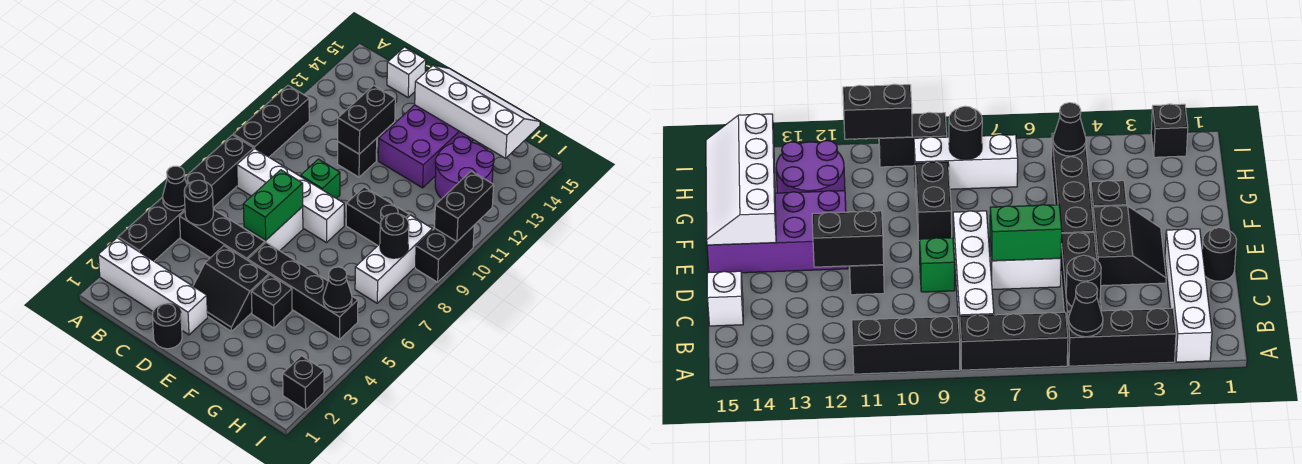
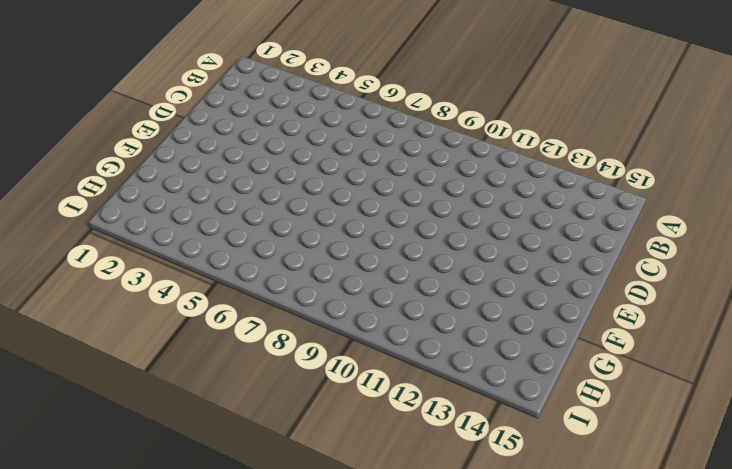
none -> white 1x4 brick [98,238,208,335]
none -> black 1x3 brick [118,197,185,261]
none -> black 1x3 brick [185,135,254,208]

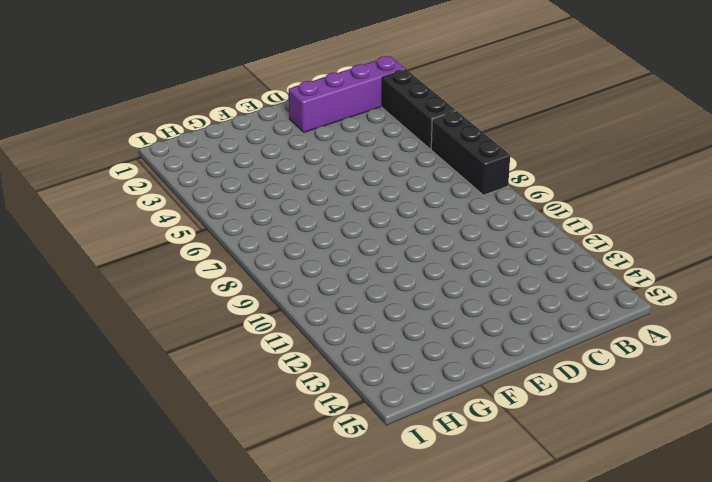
purple 1x4 brick [289,56,406,132] -> white 1x4 brick [98,238,208,335]
none -> black 1x3 brick [233,86,309,157]
none -> black 1x3 brick [179,209,265,260]
none -> white 1x4 brick [237,149,344,243]

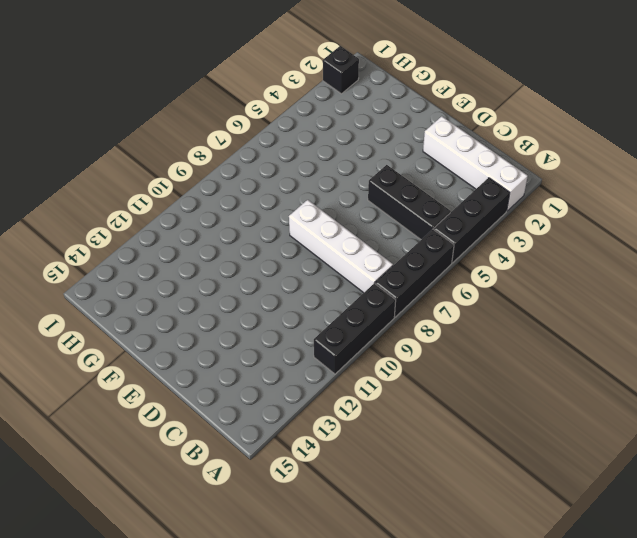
none -> white 1x1 brick [387,47,426,97]
none -> black 1x1 round brick [152,304,182,349]
none -> black 2x2 slope [193,246,269,331]

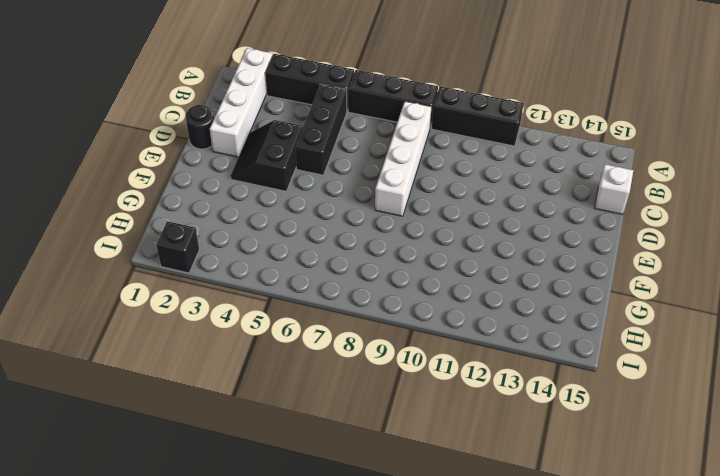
none -> white 1x2 brick [244,207,303,251]
none -> green 1x1 brick [301,159,340,198]
none -> black 1x1 brick [338,139,377,177]

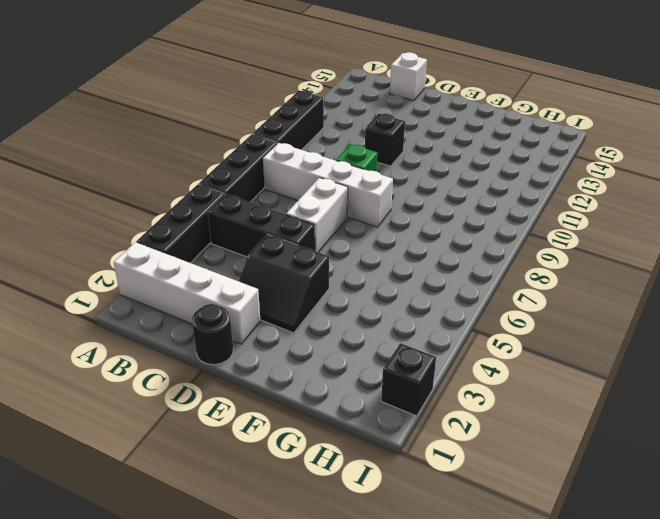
none -> black 1x4 brick [248,243,358,339]
none -> purple 2x4 brick [378,105,473,188]
none -> black 1x1 brick [251,275,292,328]

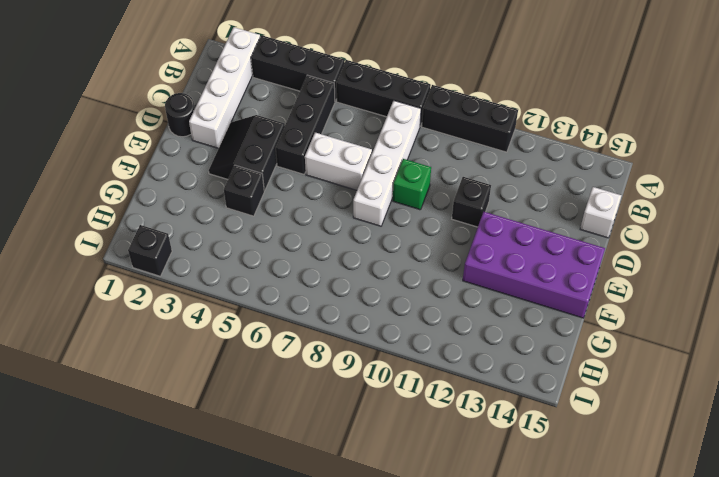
none -> black 1x4 brick [248,243,358,339]
none -> black 1x2 brick [346,187,409,245]
none -> purple 2x2 round brick [435,137,494,199]

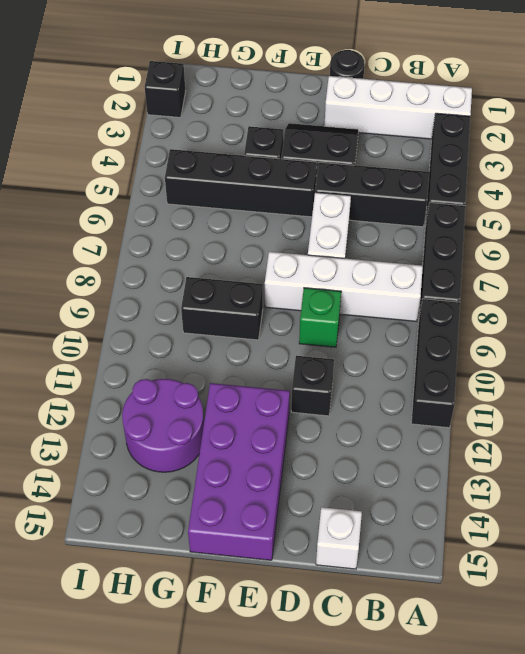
none -> white 1x3 brick [355,215,432,303]
none -> black 1x2 brick [415,226,474,282]
none -> black 1x1 cone [163,166,187,211]

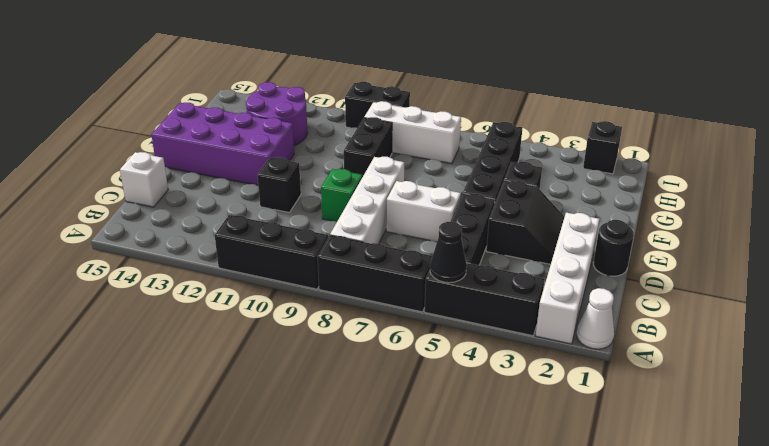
white 1x1 cone [577,288,614,349] -> none
none -> black 1x1 round brick [184,180,213,225]
none -> green 1x2 brick [243,170,303,240]
none -> black 1x2 brick [338,85,395,154]

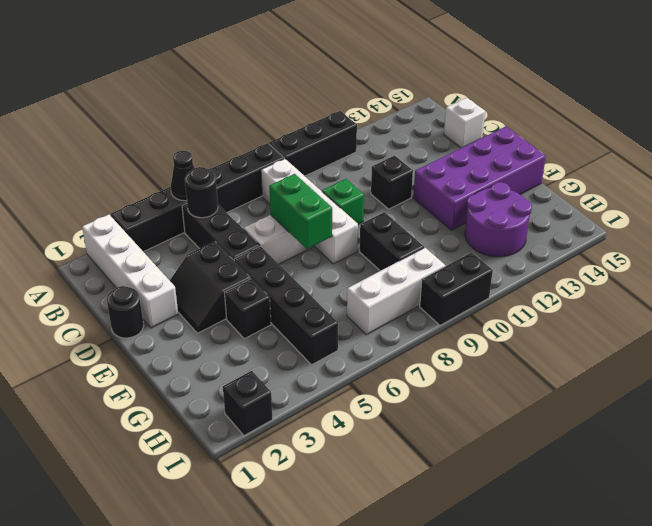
green 1x2 brick [269,174,332,249] -> green 1x2 brick turned to [243,170,303,240]
none -> black 1x2 brick [338,85,395,154]
none -> white 2x4 slope [415,66,540,158]
none -> black 1x1 cone [323,267,352,312]

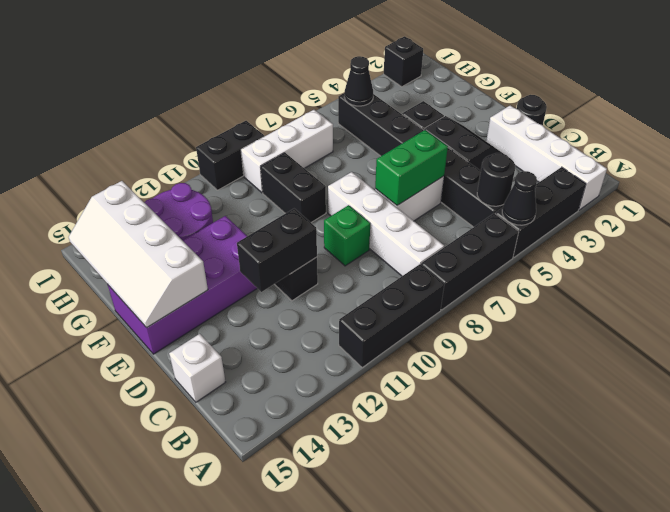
none -> black 1x1 round brick [380,213,409,258]
none -> black 1x2 brick [435,171,494,241]

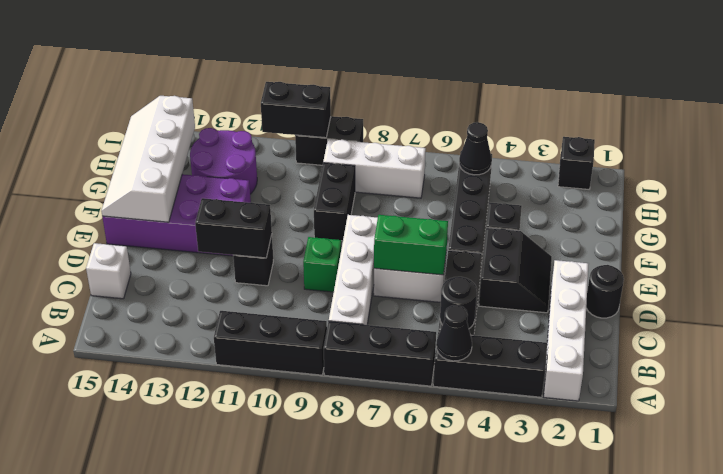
none -> black 1x1 round brick [380,213,409,258]

